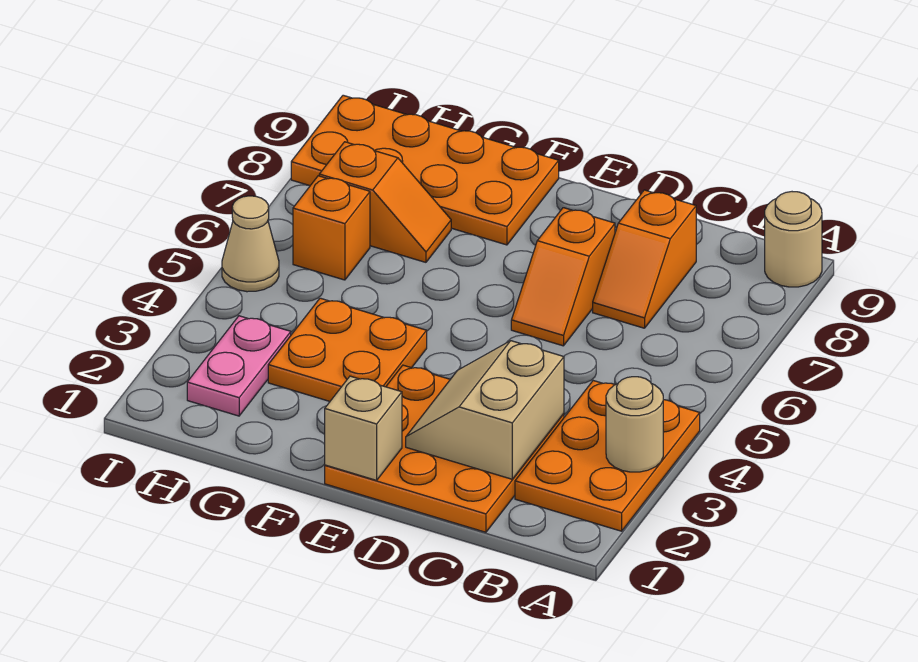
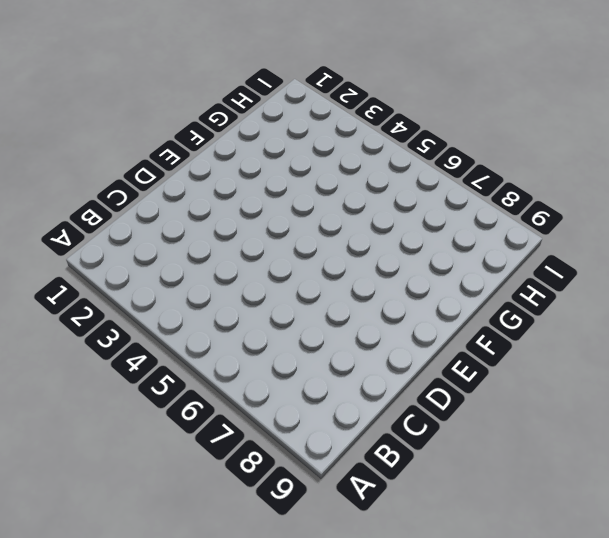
none -> orange 2x3 plate [515,381,700,531]
none -> tan 1x1 round brick [765,192,822,287]
none -> orange 3x3 plate [325,365,564,532]

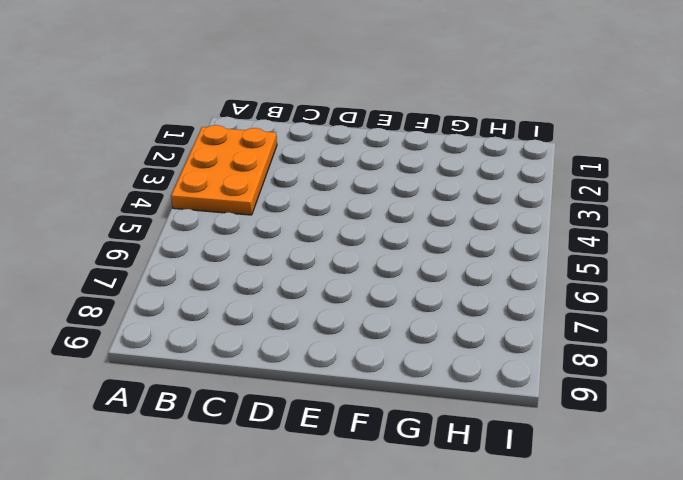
none -> tan 1x1 round brick [765,192,822,287]
none -> orange 3x3 plate [325,365,564,532]
none -> orange 1x2 slope [593,190,696,328]

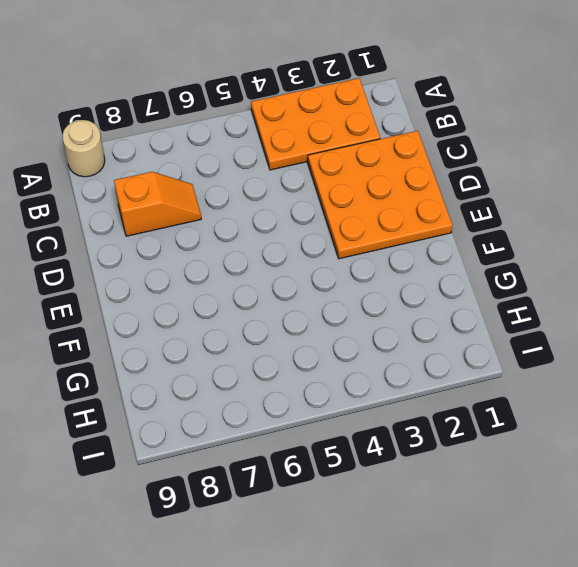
none -> orange 1x2 slope [511,208,615,346]
none -> orange 2x2 plate [268,298,427,401]
none -> orange 2x4 plate [291,95,559,245]

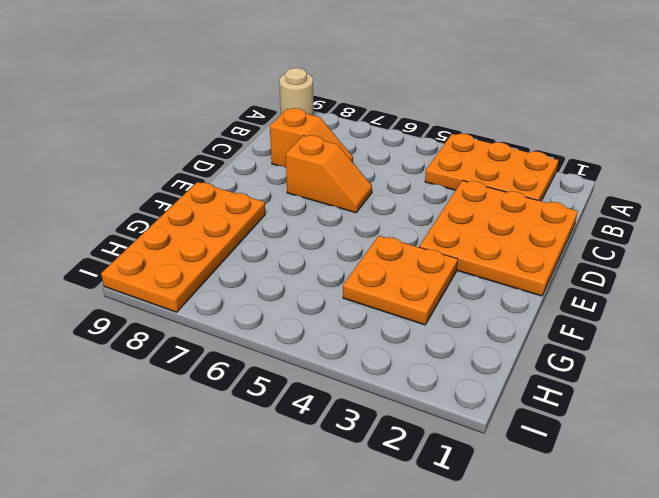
none -> orange 1x2 slope [319,142,451,262]
none -> pink 1x2 plate [187,316,291,416]
none -> orange 1x1 brick [293,176,370,280]

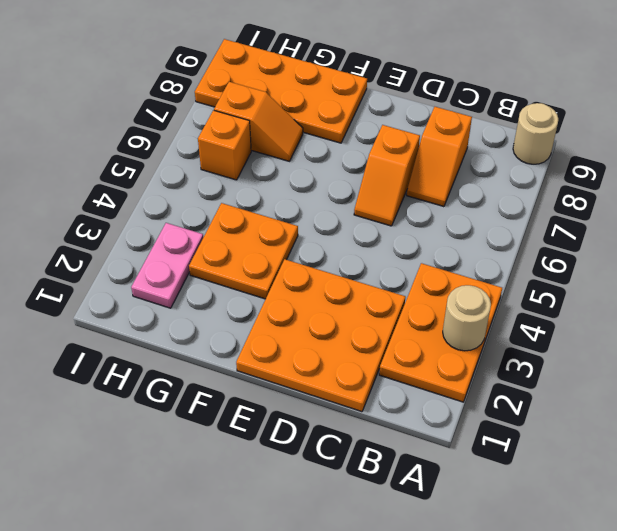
none -> tan 1x1 cone [222,196,279,292]
none -> tan 2x2 slope [406,341,564,479]
none -> tan 1x1 brick [325,376,402,480]

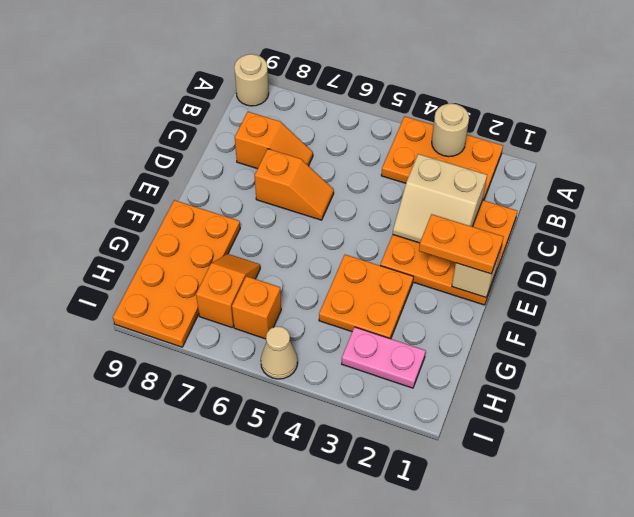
orange 1x2 plate [419,214,503,274] -> none

